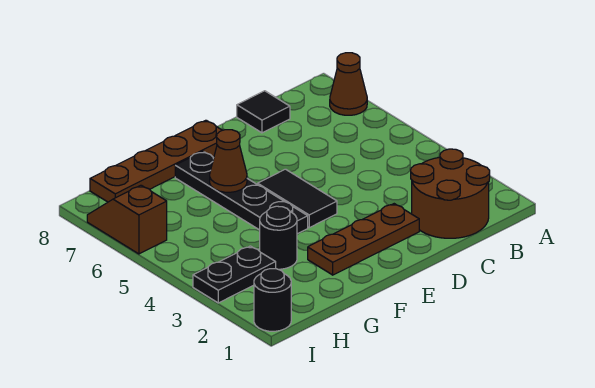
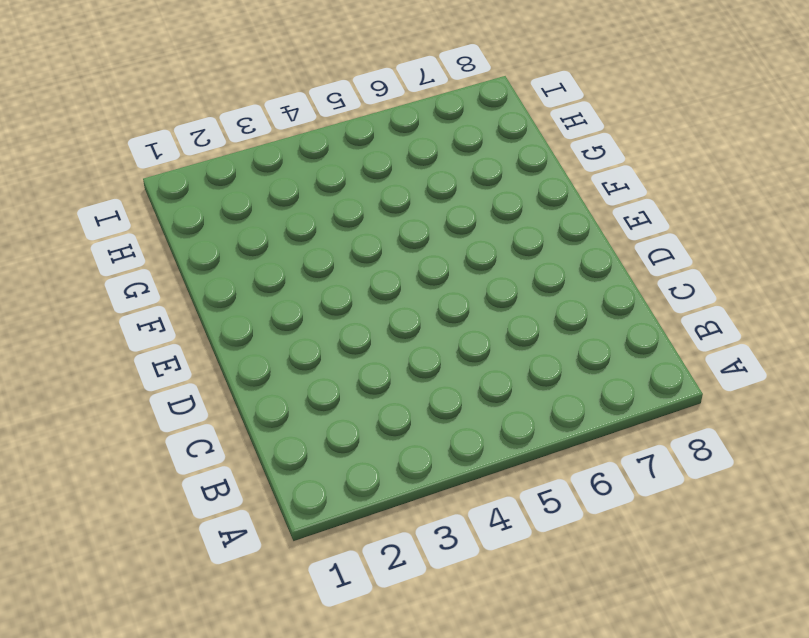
none -> brown 1x1 cone [330,53,367,115]
none -> brown 2x2 round brick [411,149,490,238]
none -> black 1x1 tile [237,91,290,133]

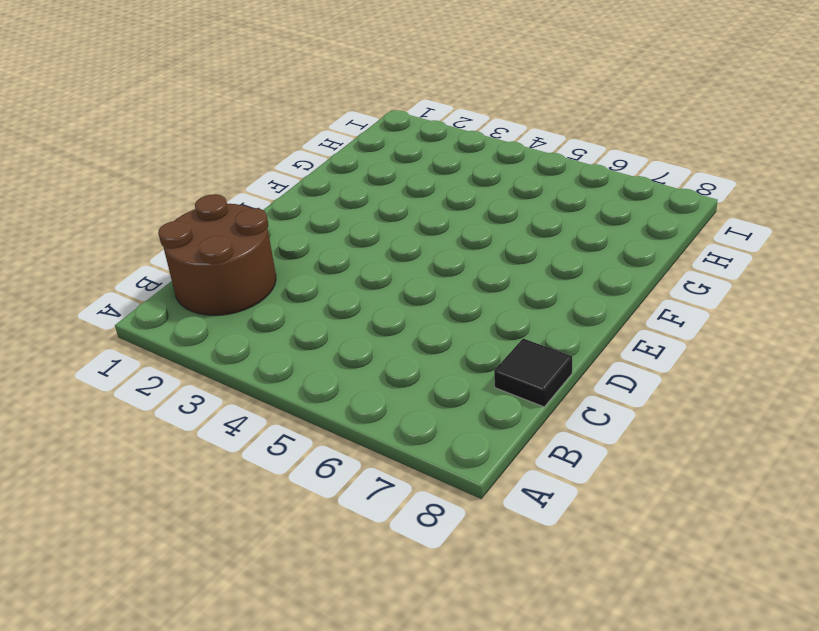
none -> brown 1x1 cone [330,53,367,115]
none -> brown 1x3 plate [308,204,419,275]
none -> black 1x2 tile [258,169,337,228]

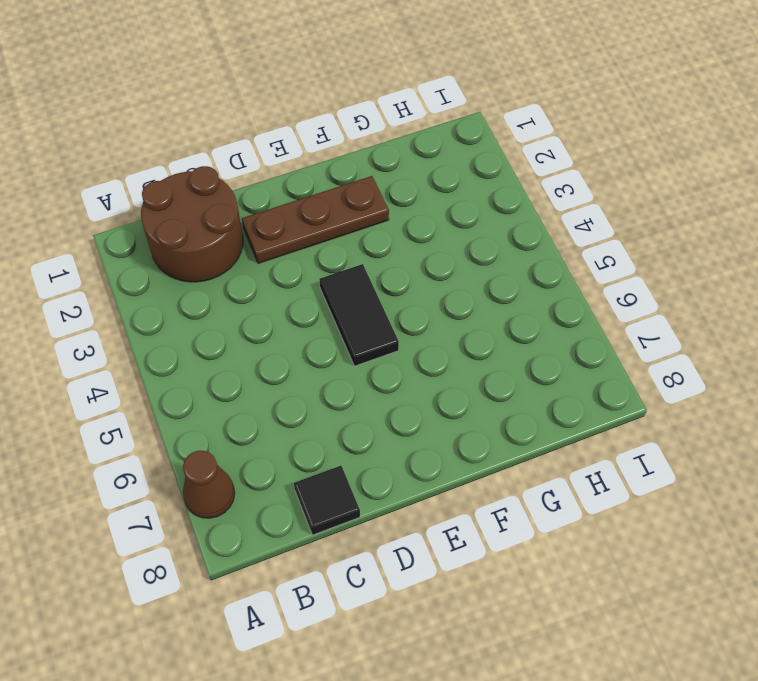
none -> brown 1x4 plate [90,120,222,202]
none -> black 1x4 plate [175,151,308,234]
none -> black 1x1 round brick [260,206,297,269]

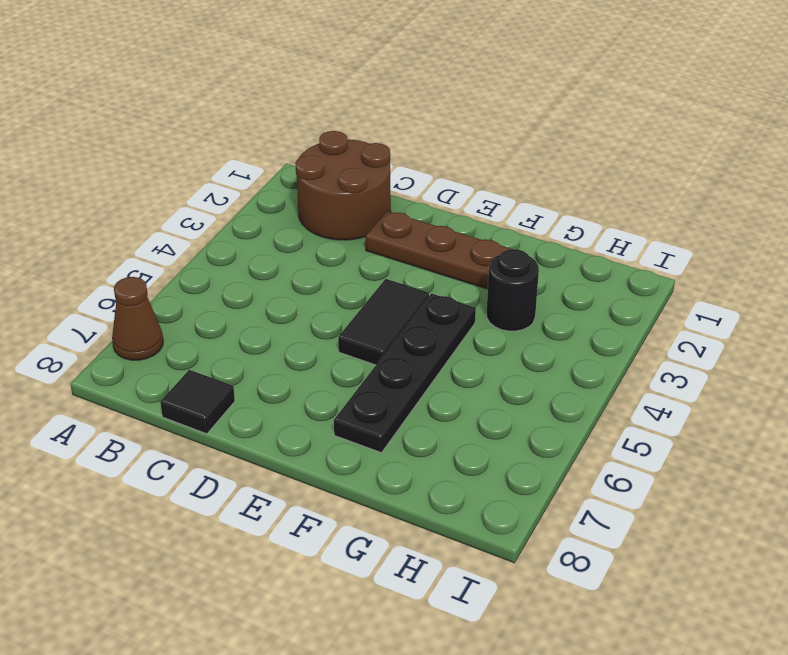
none -> brown 1x4 plate [90,120,222,202]
none -> black 1x2 plate [193,246,276,303]
none -> black 1x1 round brick [254,269,291,331]

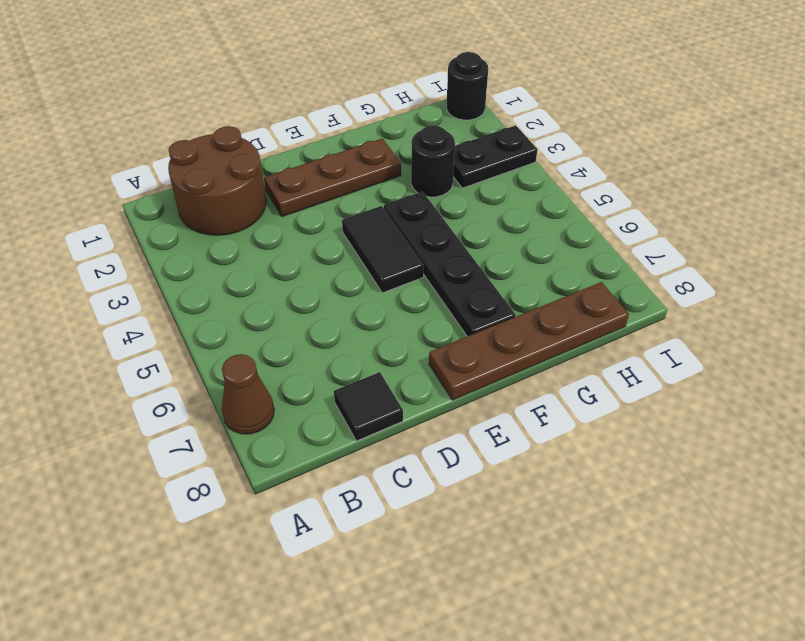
none -> brown 1x2 slope [87,185,167,254]
none -> brown 1x1 cone [210,130,247,192]

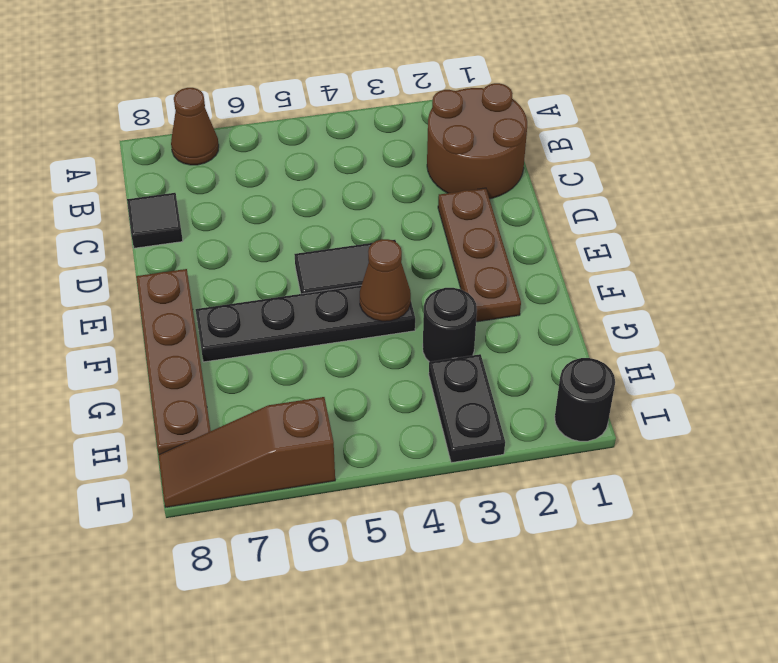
brown 1x1 cone [360,239,411,321] -> brown 1x1 cone moved to [210,130,247,192]
brown 1x3 slope [159,397,335,507] -> brown 1x2 slope [87,185,167,254]

